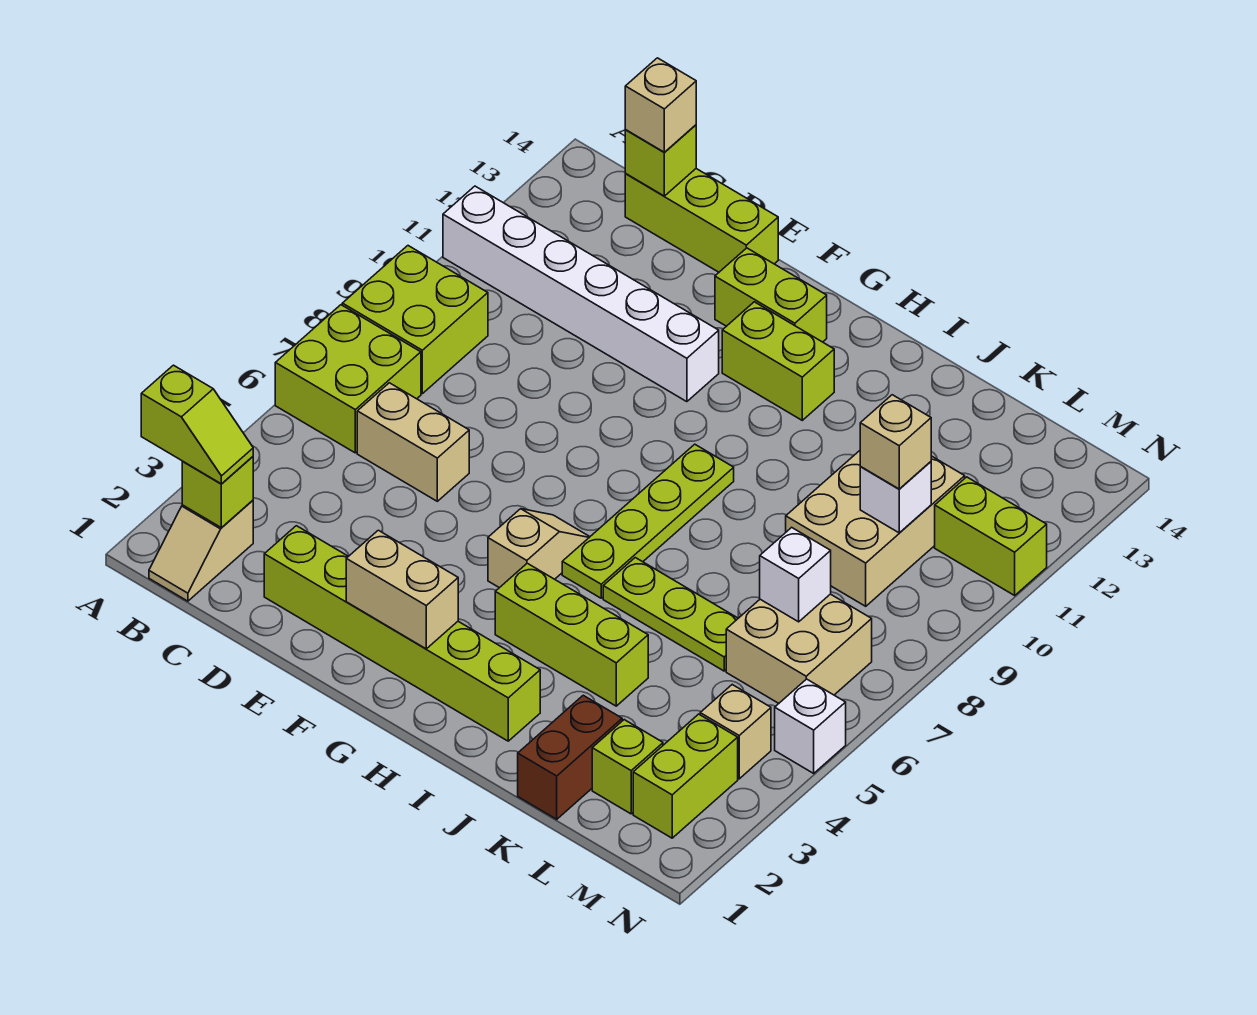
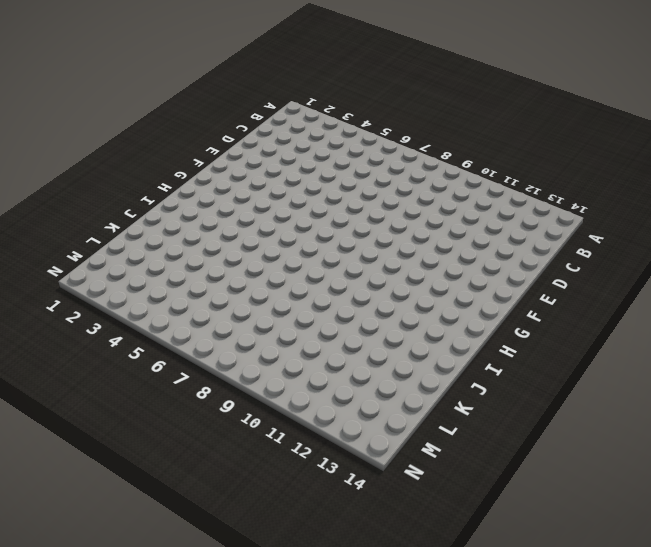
none -> lime 2x2 brick [275,305,421,453]
none -> lime 2x2 brick [342,246,488,394]
none -> white 1x6 brick [443,186,719,402]

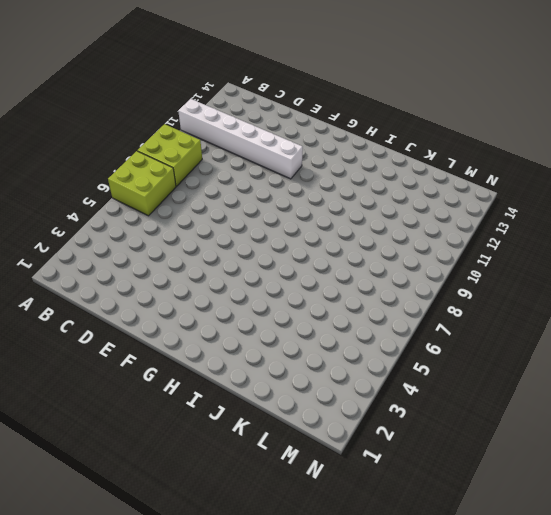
none -> tan 1x2 slope [149,500,253,601]
none -> tan 1x2 brick [357,383,469,501]
none -> lime 1x3 brick [625,169,778,272]

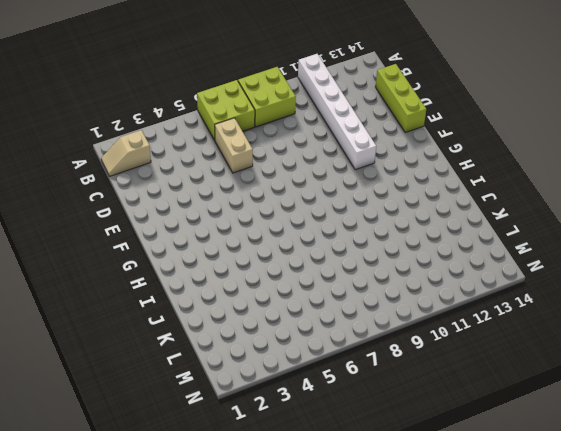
none -> lime 1x6 brick [264,526,540,741]
none -> lime 1x2 brick [715,248,827,342]
none -> tan 1x2 slope [488,509,590,588]

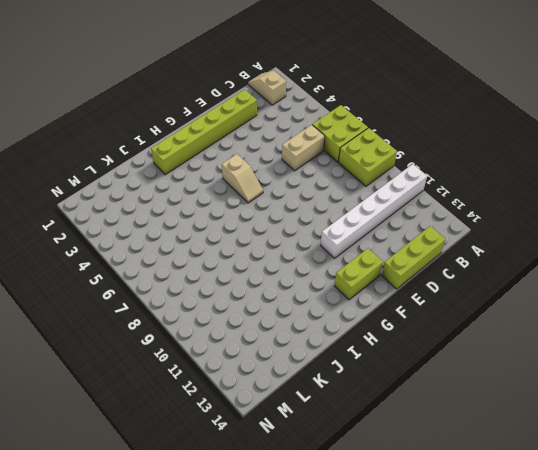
none -> lime 1x2 brick [722,302,834,420]
none -> lime 1x3 brick [495,563,648,706]
none -> lime 1x4 plate [562,444,734,598]

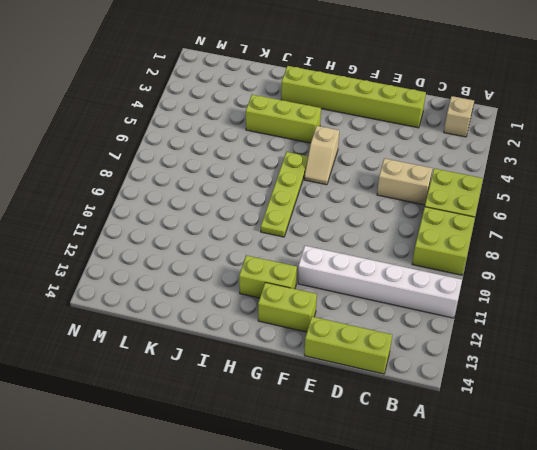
none -> lime 1x3 plate [603,558,738,671]
none -> brown 1x2 brick [518,695,622,819]
none -> tan 2x3 brick [786,451,965,606]

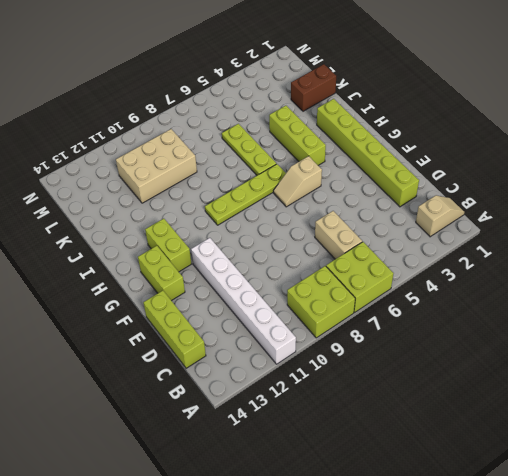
none -> lime 1x1 brick [592,720,663,814]
none -> tan 2x2 brick [726,594,872,703]
none -> lime 1x2 brick [633,714,738,838]

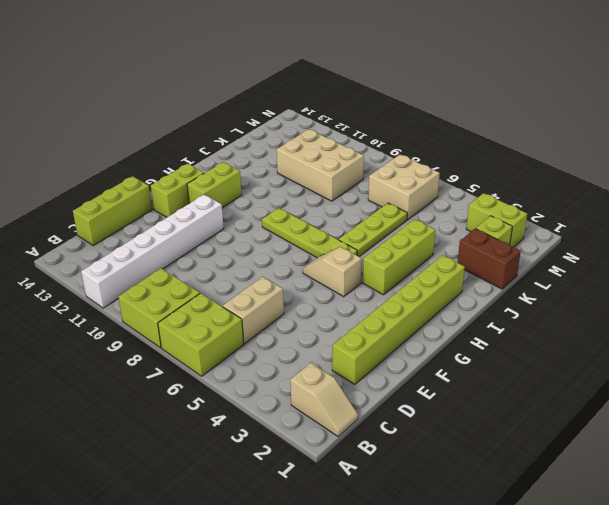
none -> tan 1x1 brick [700,685,771,779]
none -> lime 1x2 brick [935,477,1047,595]
none -> white 1x1 brick [775,679,846,773]

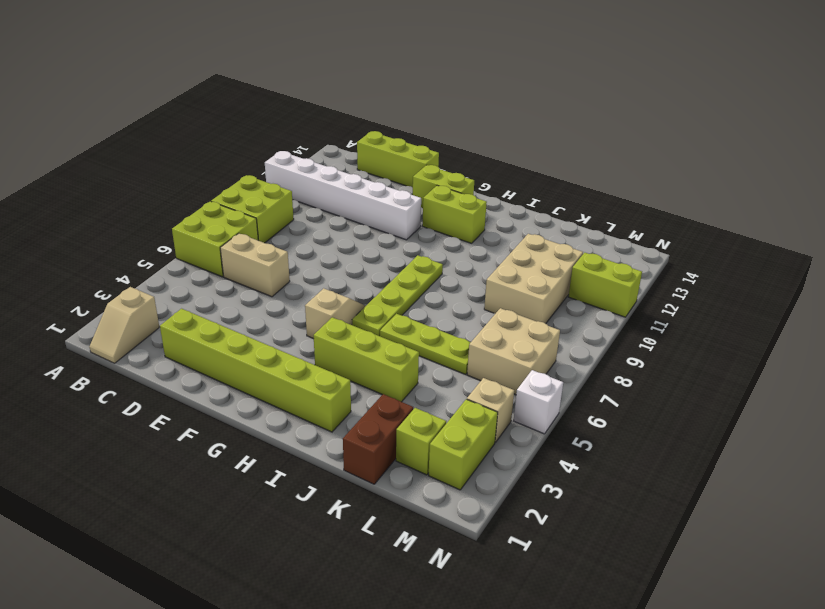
none -> lime 1x1 brick [182,457,253,528]
none -> lime 1x1 brick [625,125,696,196]
none -> tan 1x2 brick [346,530,458,649]

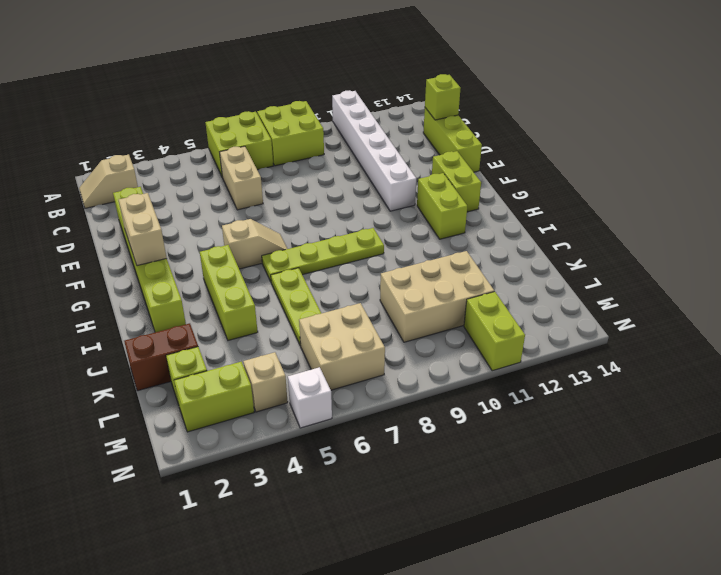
none -> lime 1x1 brick [182,457,253,528]
none -> white 1x1 brick [760,527,831,622]
none -> white 1x1 brick [860,462,931,533]

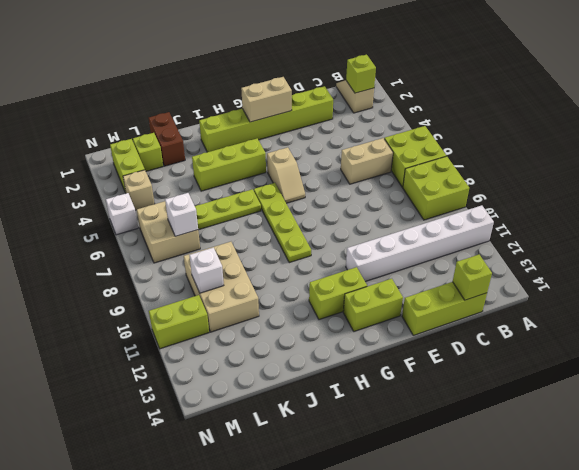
none -> lime 1x2 slope [141,365,253,484]
none -> tan 1x1 brick [625,58,696,152]
none -> tan 1x1 brick [860,395,931,489]

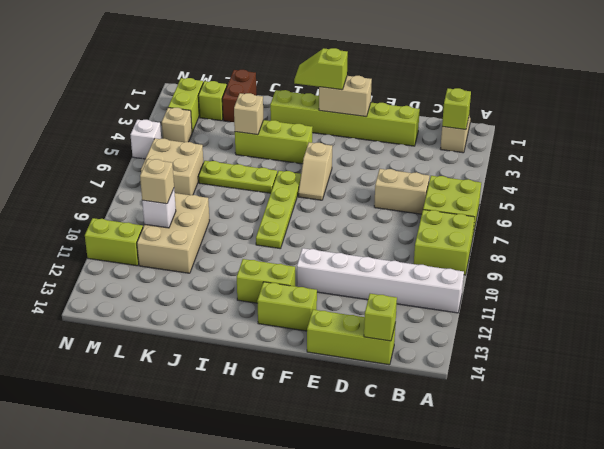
lime 1x2 slope [294,48,348,90] -> lime 1x2 slope moved to [141,365,253,484]
tan 1x1 brick [234,93,263,135] -> tan 1x1 brick moved to [625,58,696,152]
none -> white 1x1 brick [760,527,831,622]

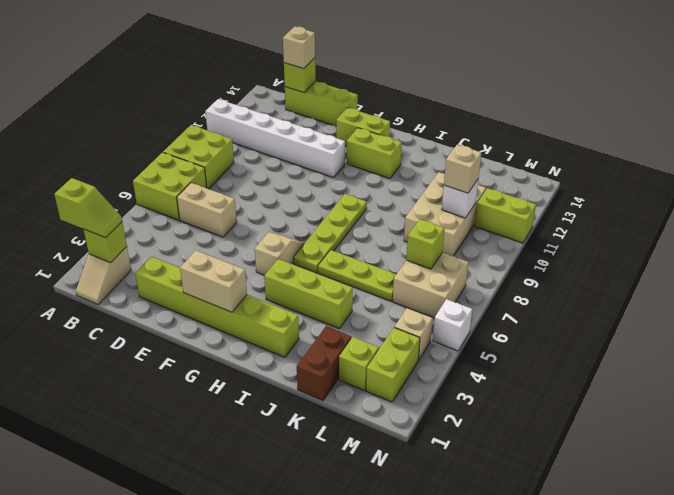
lime 1x1 brick [406,219,445,269] -> white 1x1 brick [760,527,831,622]

